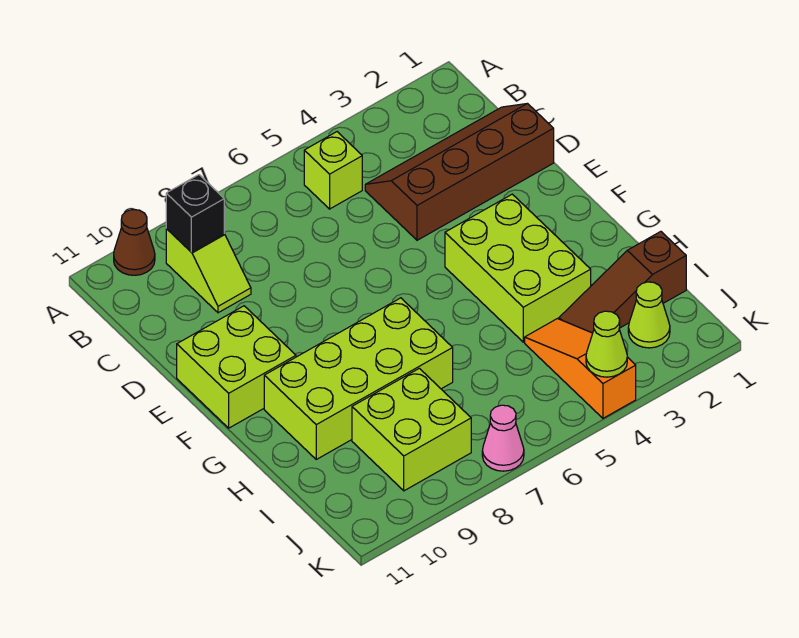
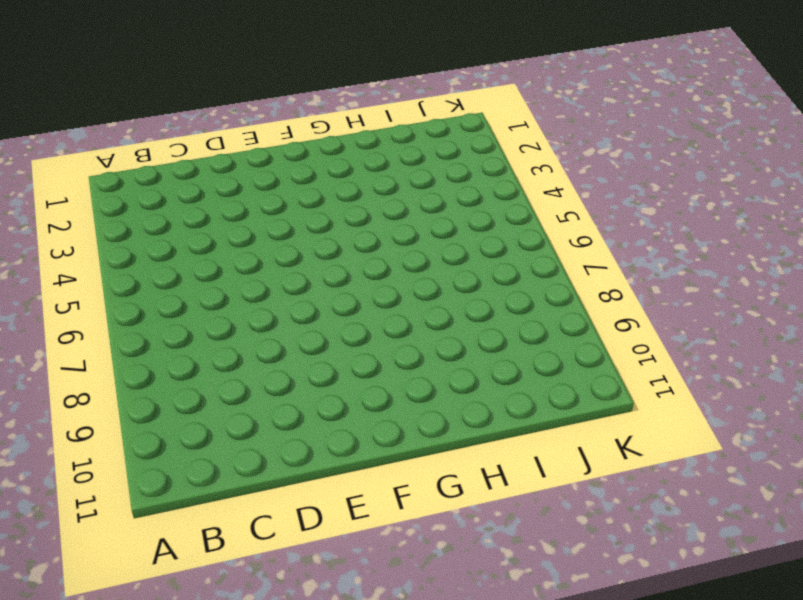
none -> brown 1x1 cone [114,210,155,275]
none -> lime 1x1 brick [304,132,362,209]
none -> lime 1x2 slope [166,229,251,313]

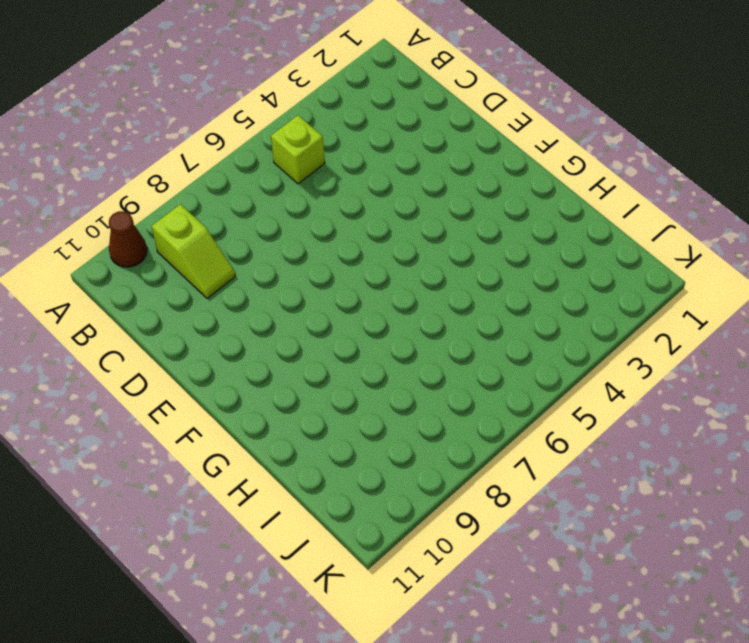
none -> brown 2x4 slope [365,103,554,240]
none -> lime 2x2 brick [177,306,296,428]
none -> lime 2x3 brick [445,194,591,342]

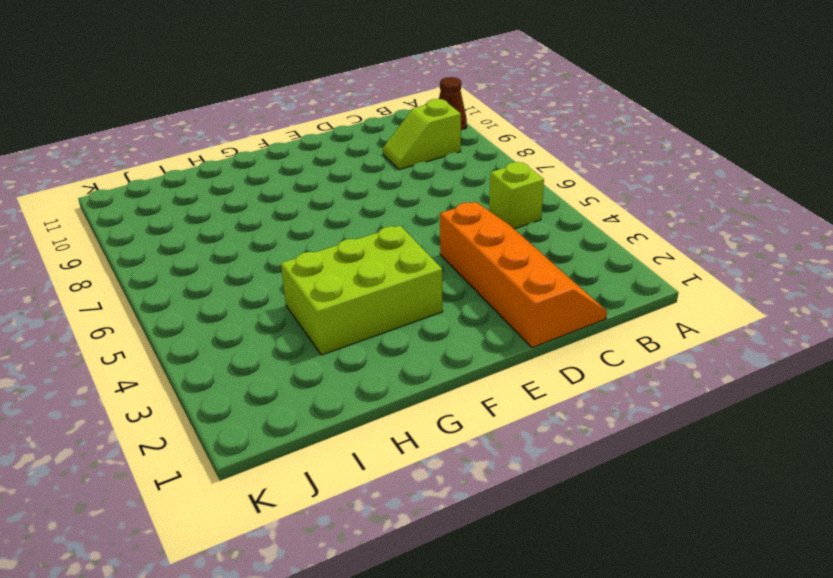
orange 2x4 slope [440,202,607,347] -> brown 2x4 slope [365,103,554,240]
none -> lime 2x2 brick [177,306,296,428]
none -> lime 2x4 brick [264,298,453,459]
none -> brown 1x3 slope [559,232,686,333]

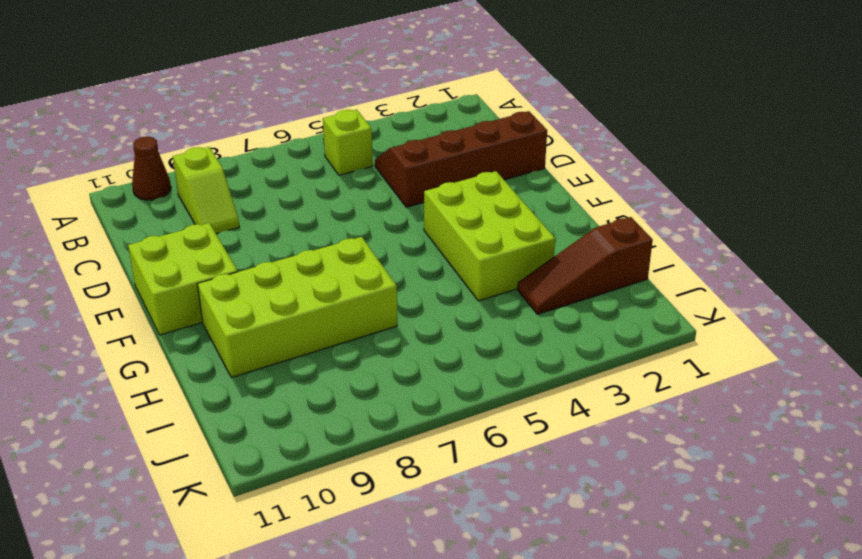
none -> orange 1x3 slope [525,319,636,418]
none -> lime 2x2 brick [352,368,471,491]
none -> lime 1x1 cone [628,282,670,348]

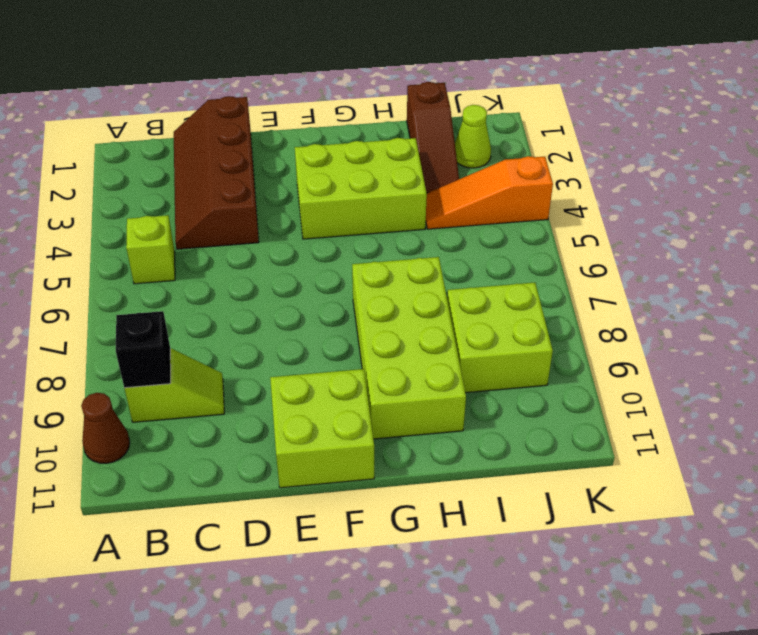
none -> pink 1x1 cone [482,405,524,471]
none -> lime 1x1 cone [586,311,627,377]

